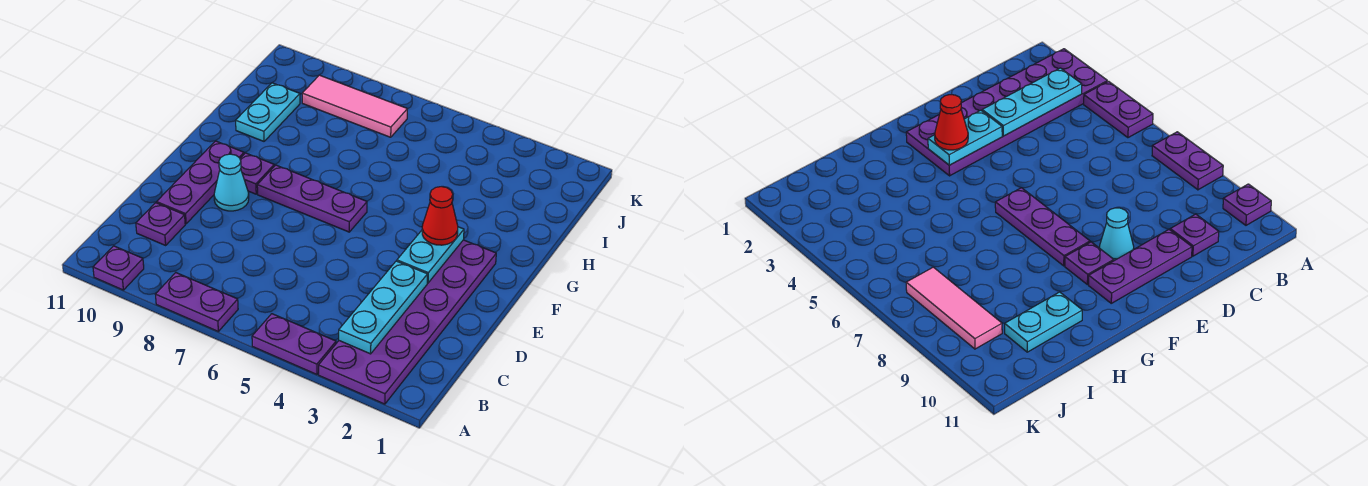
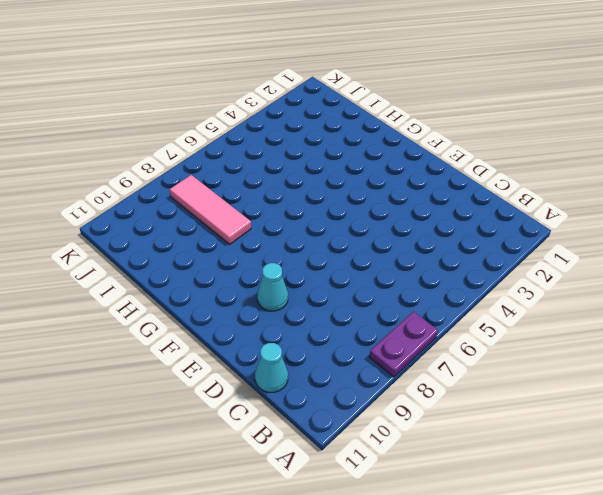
cyan 1x1 cone [255,343,288,392] -> none
pink 1x3 tile [170,175,251,244] -> pink 1x3 tile turned to [302,75,407,137]
none -> purple 2x6 plate [319,240,496,404]
none -> purple 1x2 plate [252,314,336,374]
none -> purple 1x1 plate [93,246,144,290]

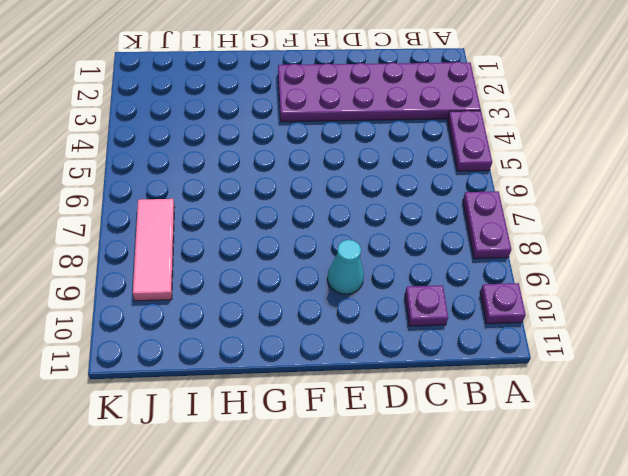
none -> purple 1x3 plate [157,141,244,224]
none -> purple 1x3 plate [257,165,367,232]
none -> purple 1x1 plate [240,153,274,194]

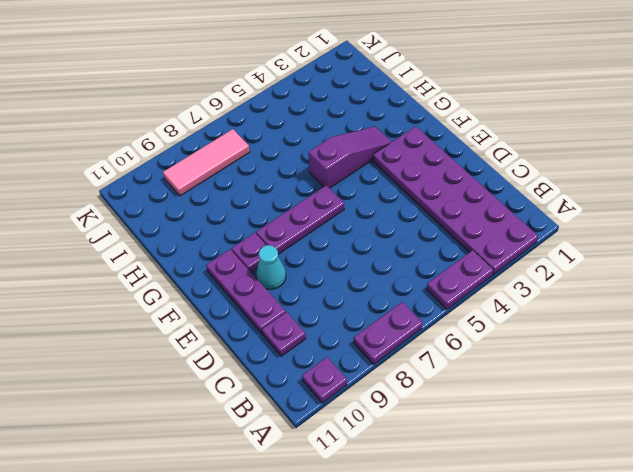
purple 1x3 slope [308,127,392,188] -> none
none -> cyan 1x2 plate [236,83,300,141]
none -> cyan 1x3 plate [339,261,428,354]
none -> cyan 1x2 plate [397,227,464,283]

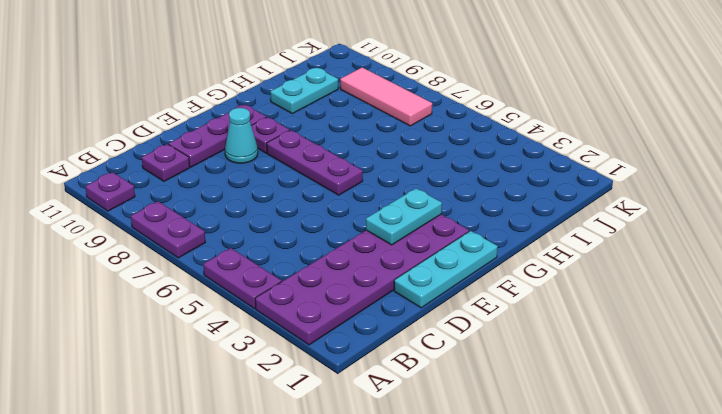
cyan 1x3 plate [394,231,498,308] -> cyan 1x3 plate moved to [339,261,428,354]
none -> red 1x1 cone [422,187,458,245]

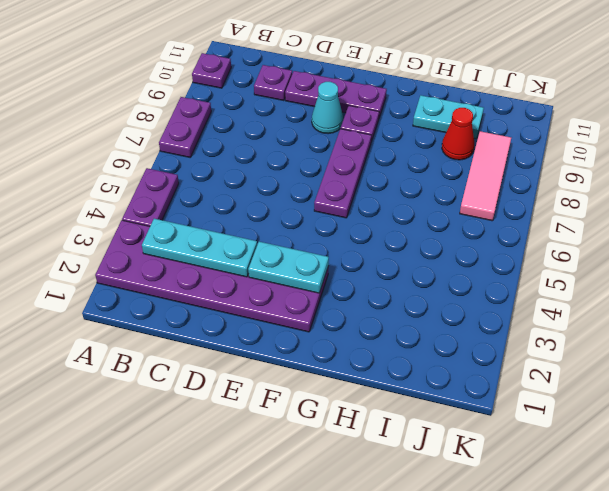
red 1x1 cone [442,108,474,160] -> red 1x1 cone moved to [422,187,458,245]

